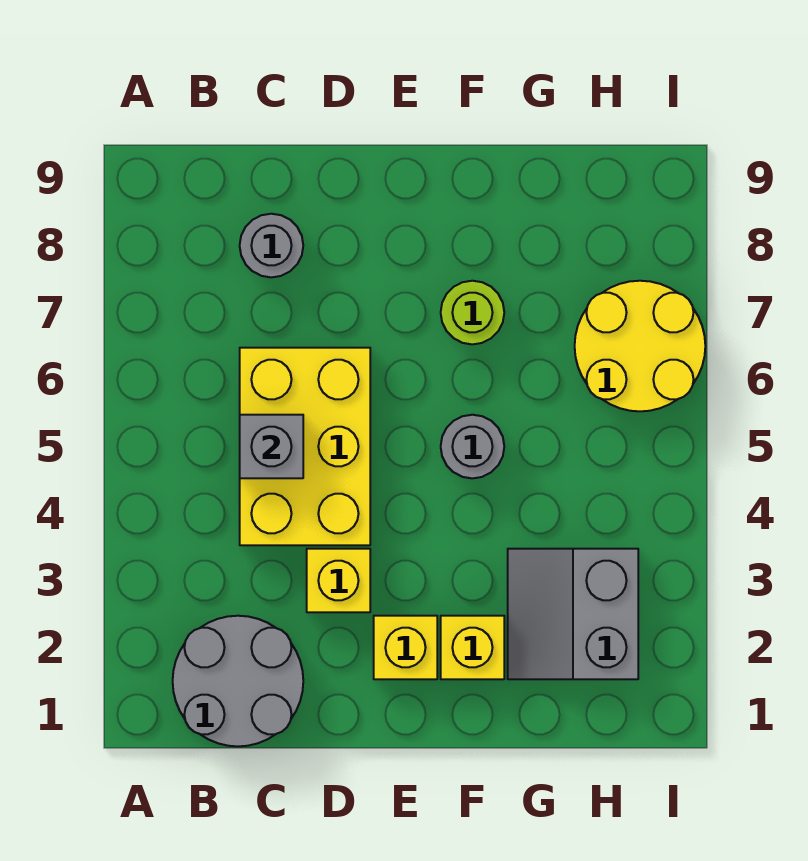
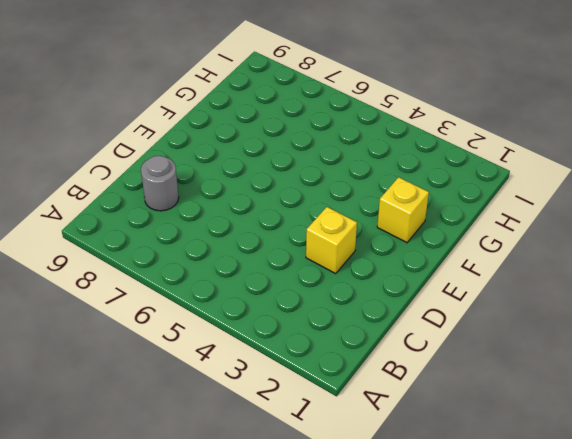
none -> grey 2x2 round brick [173,616,303,746]
none -> yellow 2x3 brick [240,348,370,545]

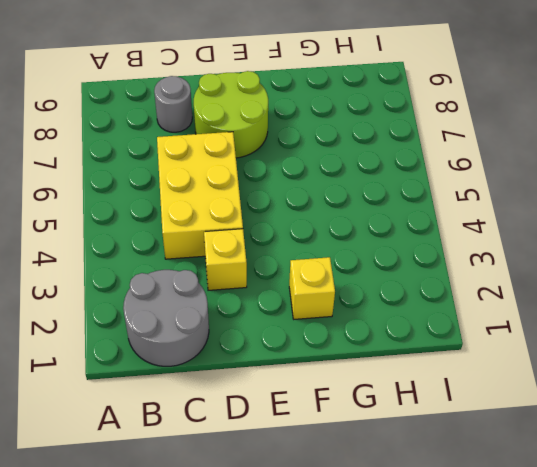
lime 2x2 round brick [194,71,268,158] -> none
none -> yellow 1x1 brick [374,616,437,679]
none -> grey 1x1 round brick [441,415,504,478]

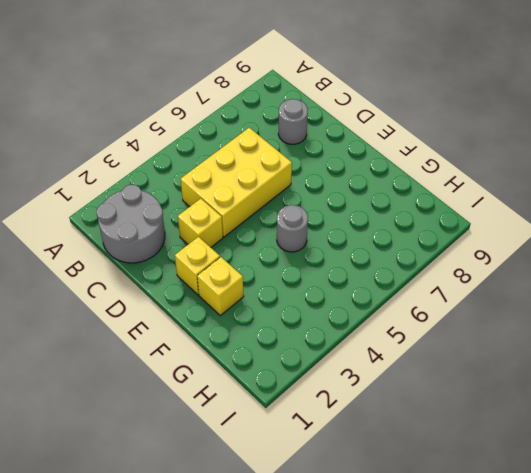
none -> lime 1x1 round brick [441,281,504,344]
none -> grey 2x2 slope [508,549,638,679]

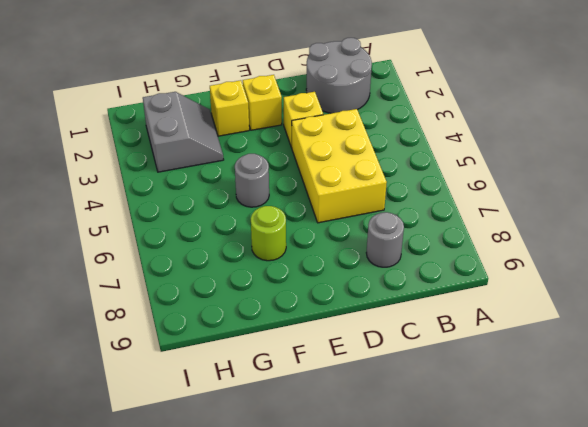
none -> yellow 2x2 round brick [575,281,705,411]
none -> grey 1x1 brick [240,415,303,478]

